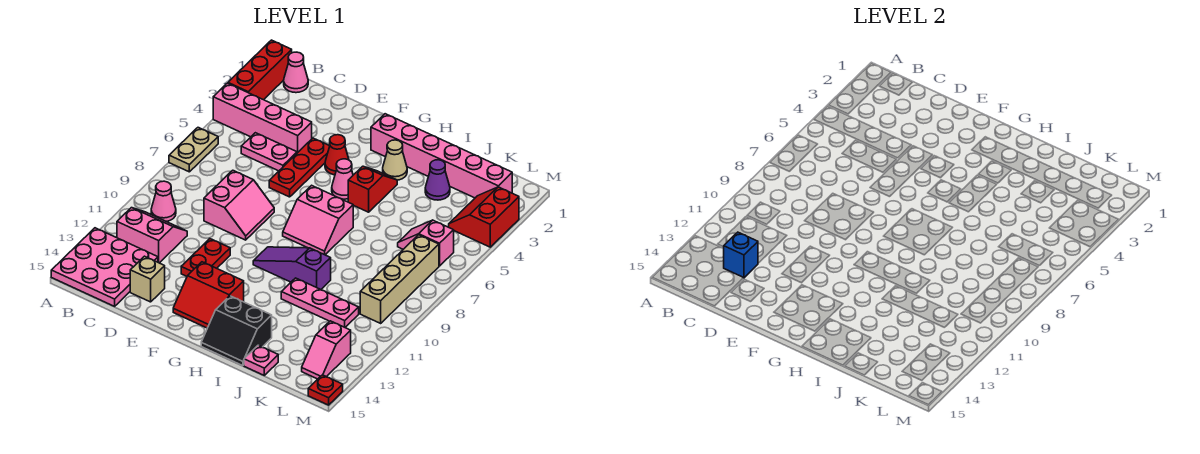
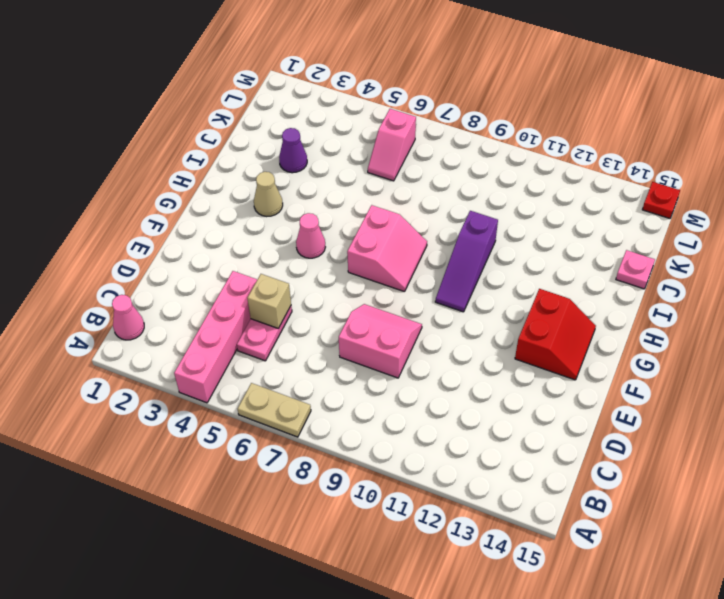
tan 1x1 brick [247,274,291,328] -> tan 1x1 brick moved to [130,256,165,302]
none -> red 1x3 brick [228,40,292,100]
none -> pink 3x3 plate [51,228,158,306]
none -> pink 1x1 cone [151,181,176,221]
none -> pink 2x2 slope [117,208,187,263]

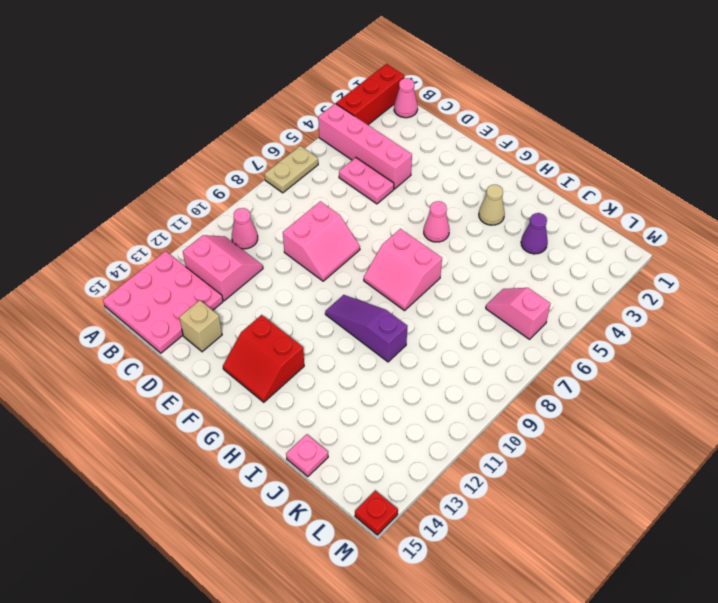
none -> red 1x3 plate [269,138,330,197]
none -> red 1x2 plate [181,239,230,276]
none -> red 1x1 cone [325,135,349,175]
none -> pink 1x6 brick [371,114,512,198]

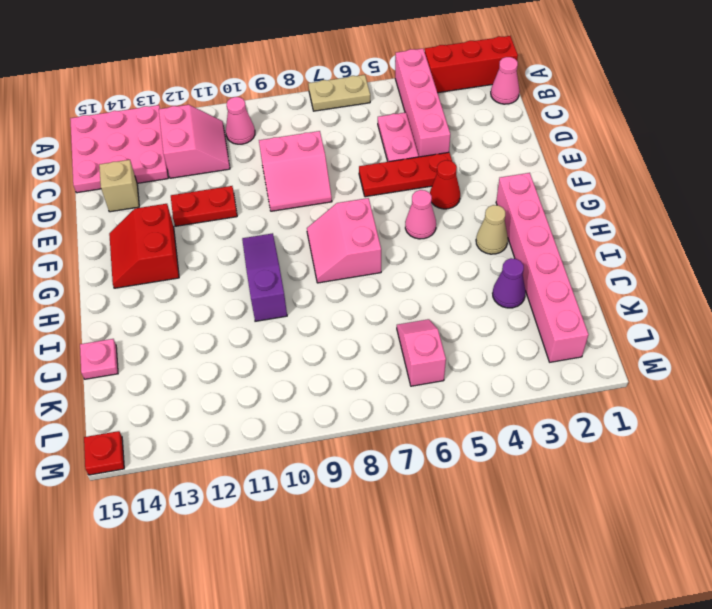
none -> red 1x2 slope [348,166,397,212]
none -> black 2x2 slope [201,296,272,366]
none -> pink 1x3 plate [281,278,359,327]
none -> red 2x2 slope [449,187,519,247]

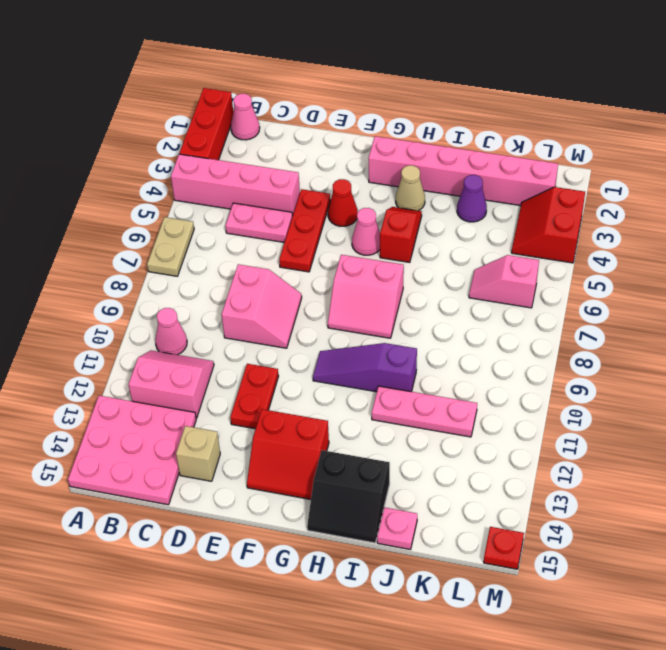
none -> tan 1x4 brick [360,235,439,323]
none -> pink 1x2 slope [302,321,351,379]
none -> blue 1x1 brick [724,232,758,278]

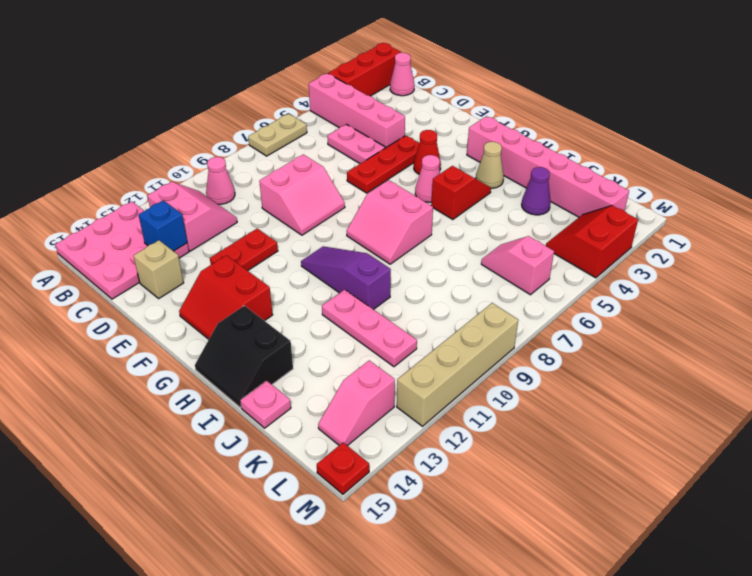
tan 1x4 brick [397,303,518,426] -> tan 1x4 brick moved to [360,235,439,323]

